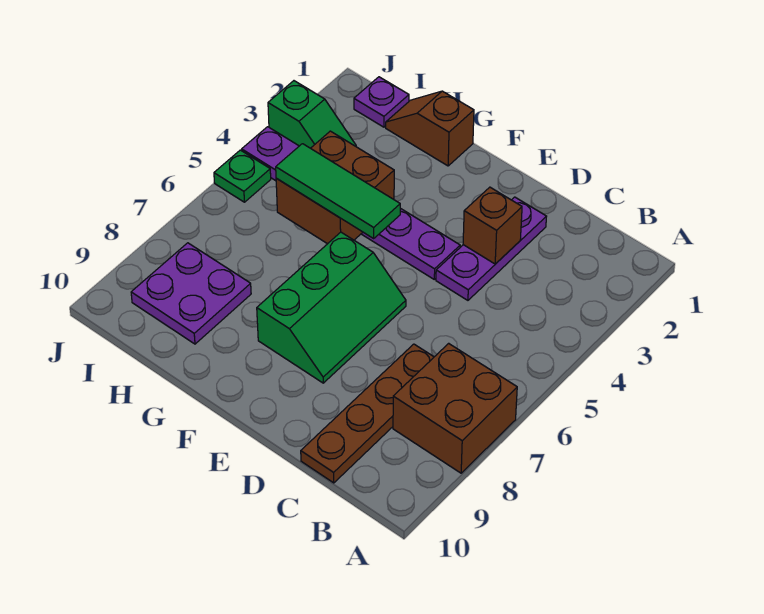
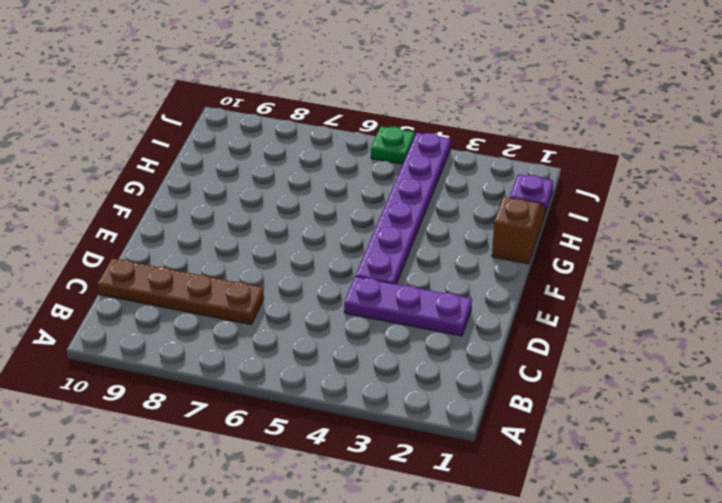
none -> brown 2x2 brick [393,343,517,473]
none -> green 2x3 slope [257,232,406,383]
none -> purple 2x2 plate [131,243,251,344]

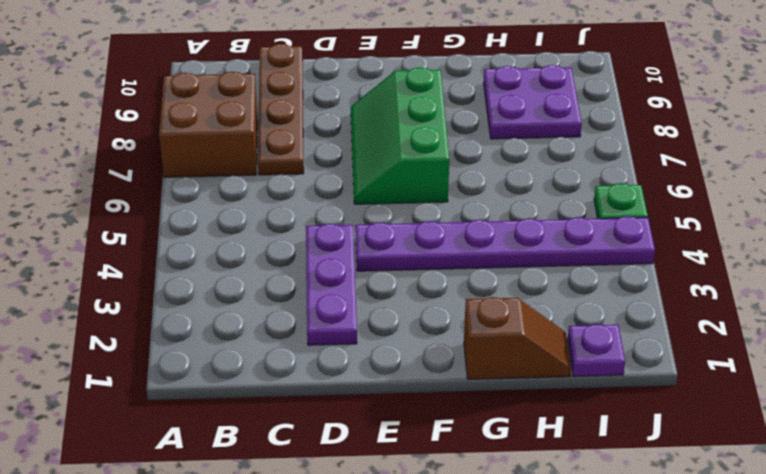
none -> green 1x2 slope [268,81,356,148]
none -> brown 1x1 brick [463,187,522,264]
none -> brown 2x2 brick [276,131,394,244]

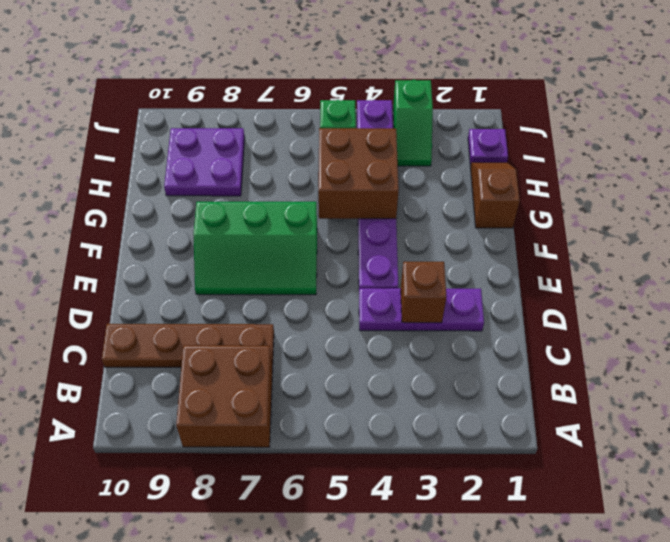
none -> green 1x3 tile [276,144,400,238]

